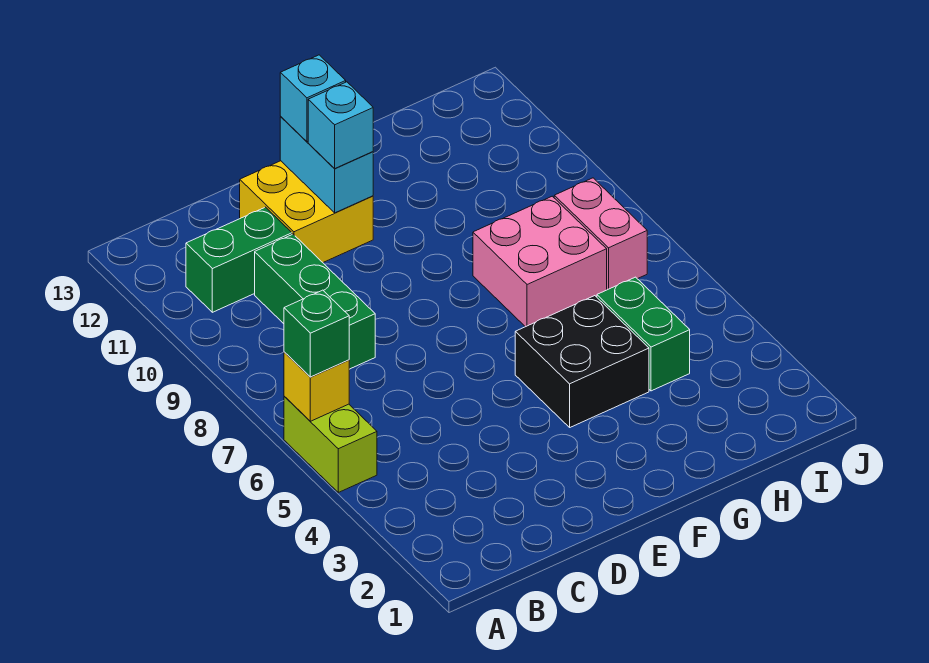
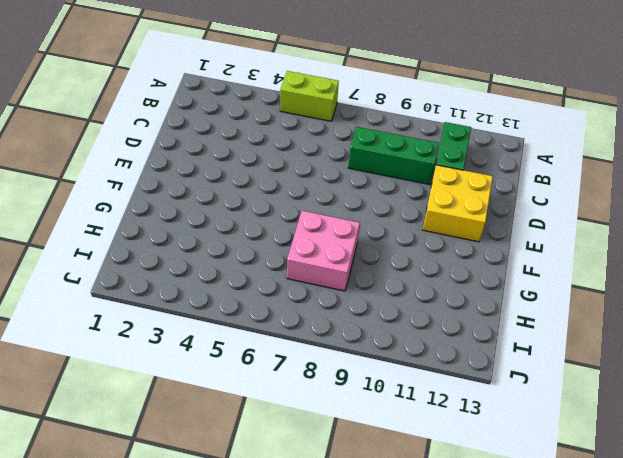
none -> black 2x2 brick [515,296,649,427]
none -> green 1x2 brick [597,277,690,391]
none -> pink 1x2 brick [554,178,647,290]

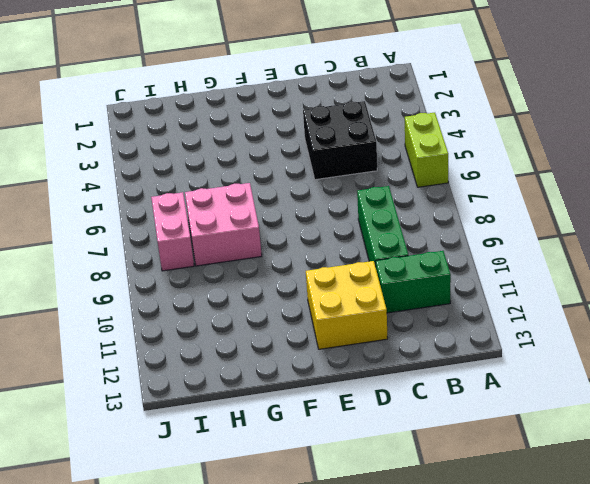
black 2x2 brick [303,101,377,180] -> black 2x2 brick moved to [515,296,649,427]
none -> green 1x2 brick [597,277,690,391]
none -> yellow 1x1 brick [284,352,349,421]
none -> cyan 1x2 brick [280,117,373,213]

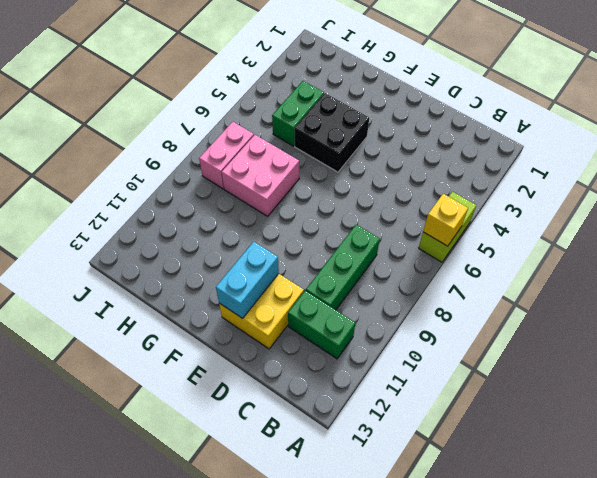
none -> green 1x1 brick [284,290,349,377]
none -> cyan 1x1 brick [308,82,373,169]
none -> cyan 1x1 brick [280,55,346,142]

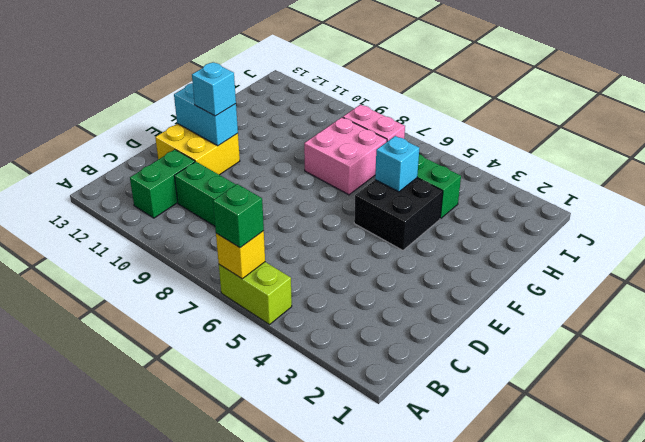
cyan 1x1 brick [375,136,419,192] -> cyan 1x1 brick moved to [280,55,346,142]

